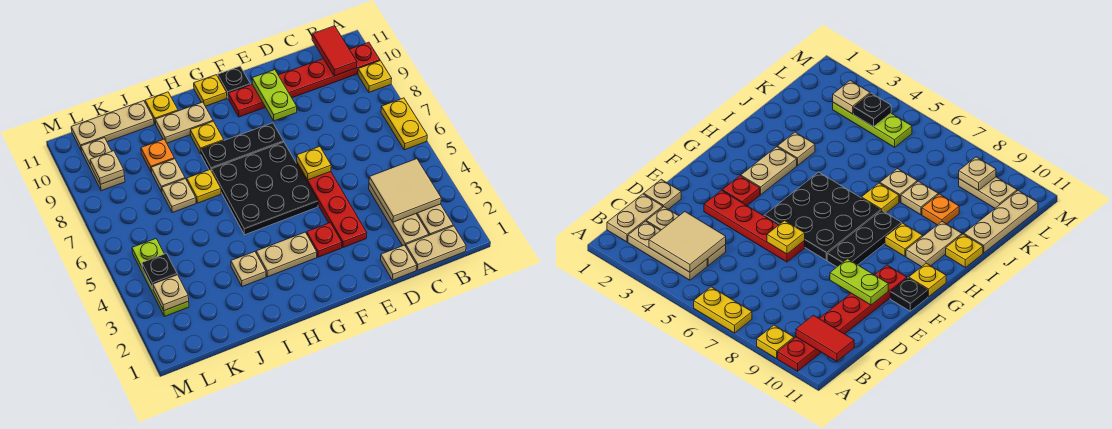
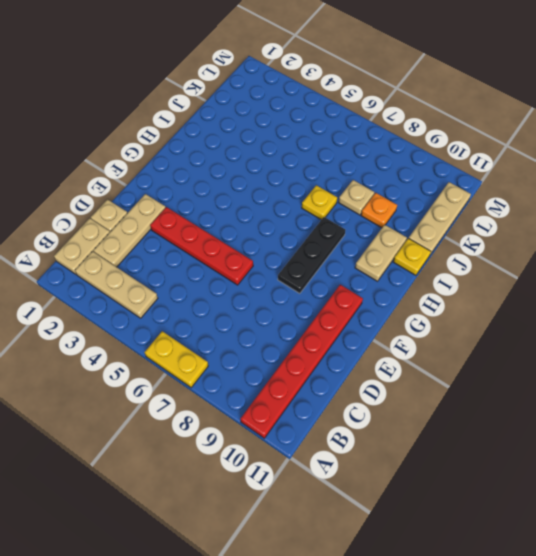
tan 1x3 plate [94,194,166,267] -> tan 1x3 plate turned to [369,184,429,246]
none -> yellow 1x1 plate [358,61,392,92]
none -> red 1x1 plate [307,223,342,257]
none -> black 3x3 plate [212,142,318,235]
none -> black 1x1 plate [218,66,251,98]

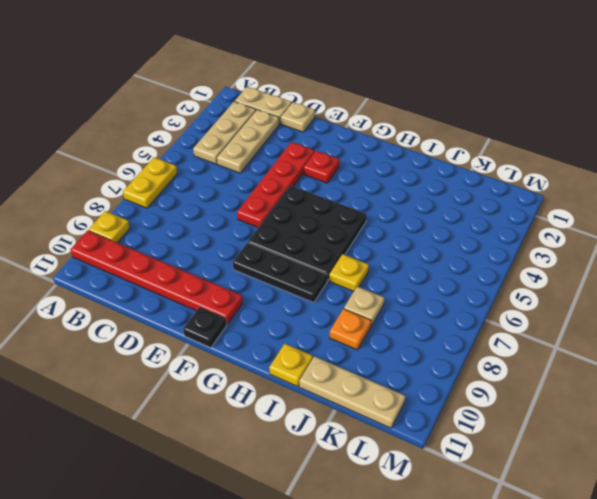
none -> tan 1x2 plate [256,232,317,277]
none -> yellow 1x1 plate [194,75,227,106]
none -> yellow 1x1 plate [190,121,224,154]
none -> tan 1x2 plate [155,102,213,143]

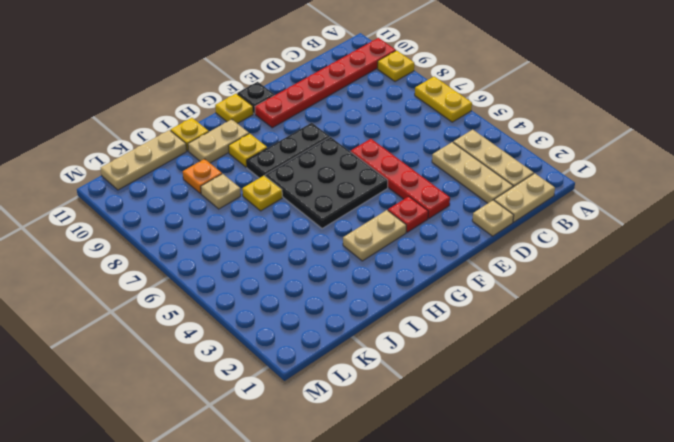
none -> tan 1x1 plate [231,252,266,287]
none -> tan 1x1 plate [162,179,196,213]
none -> lime 1x3 plate [132,239,189,317]
none -> tan 1x2 plate [81,138,125,191]

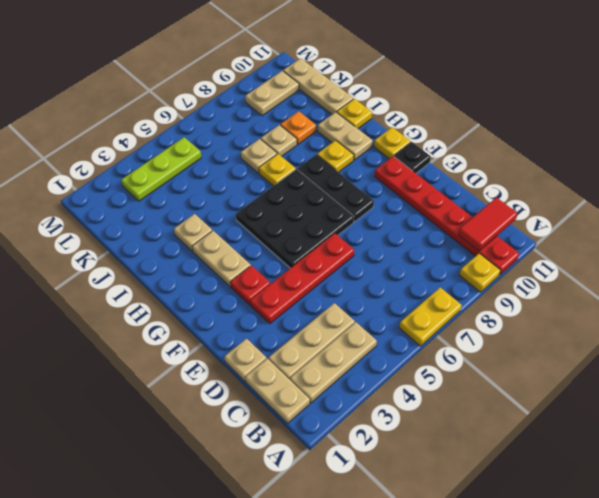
none -> tan 2x2 tile [369,159,441,222]
none -> yellow 1x1 plate [297,146,331,180]
none -> lime 1x2 plate [252,70,297,121]
none -> tan 1x1 plate [153,275,189,311]

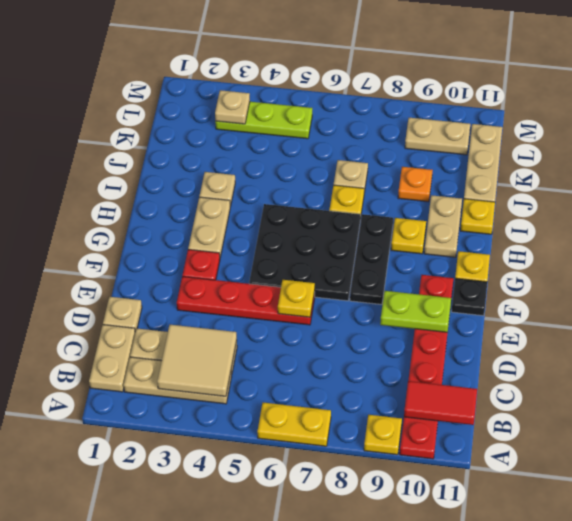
none -> tan 1x1 plate [151,159,185,192]
none -> black 1x1 plate [142,253,177,288]
none -> tan 1x1 plate [90,151,124,185]

